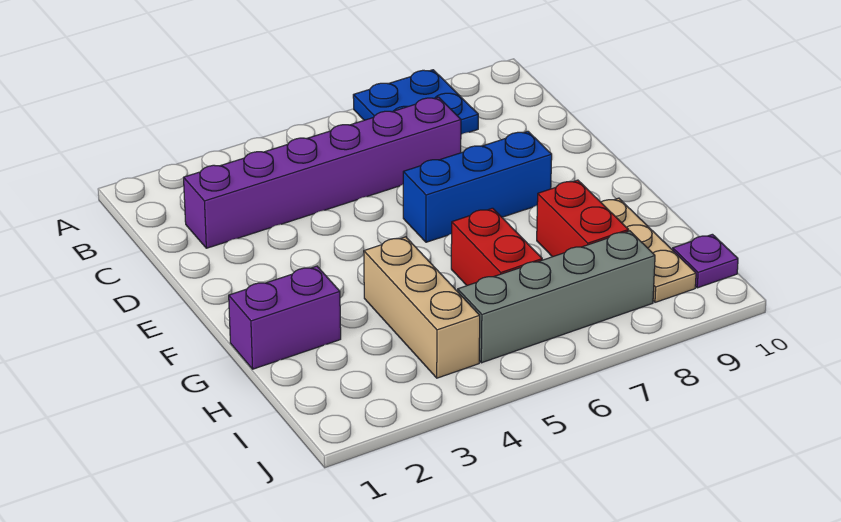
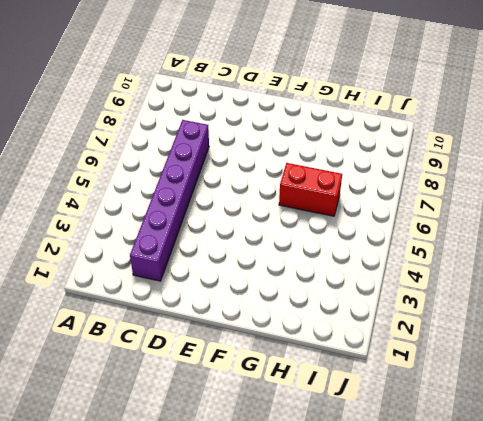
none -> blue 2x2 plate [353,70,478,134]
none -> blue 1x3 brick [403,131,552,242]

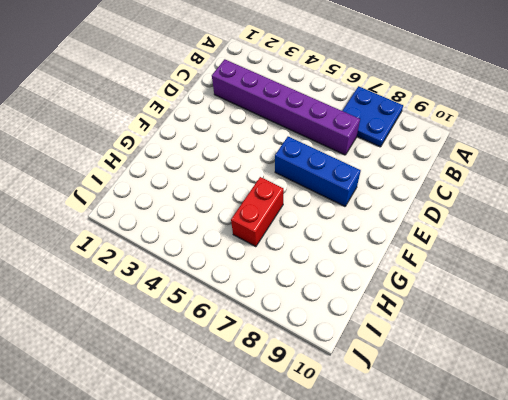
none -> purple 1x2 brick [229,266,341,369]
none -> tan 1x3 brick [364,237,480,378]

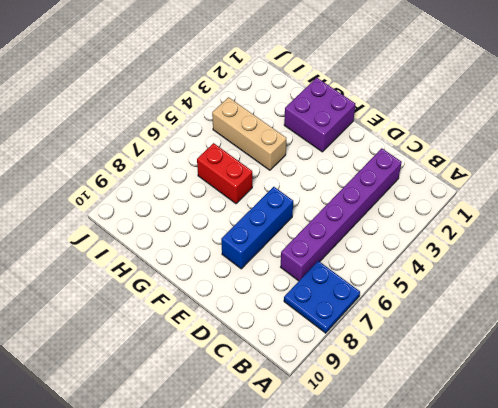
purple 2x2 brick [284,78,355,152] -> purple 1x2 brick [229,266,341,369]
none -> red 1x2 brick [537,180,628,257]
none -> tan 1x3 plate [601,198,696,302]

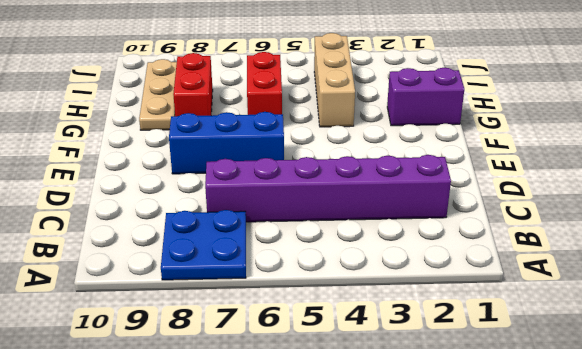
none -> grey 1x4 brick [458,231,655,363]
none -> purple 1x1 plate [673,234,738,288]

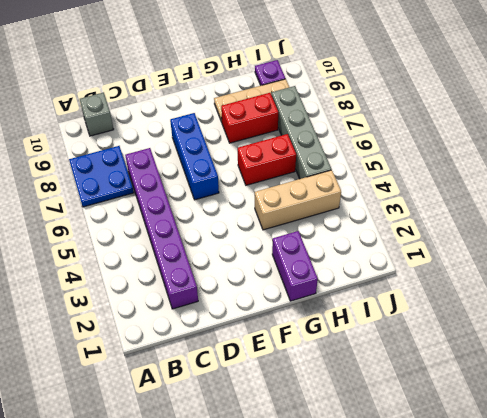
grey 1x1 brick [80,92,114,136] -> none

